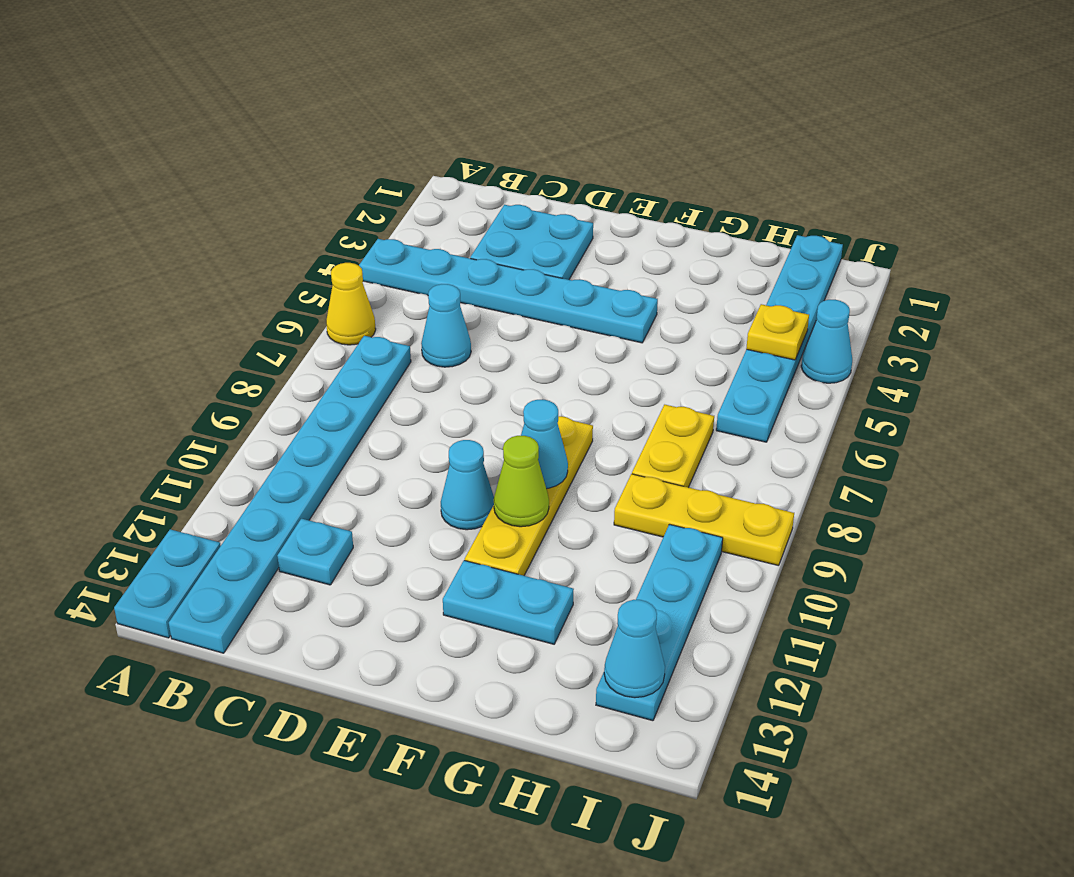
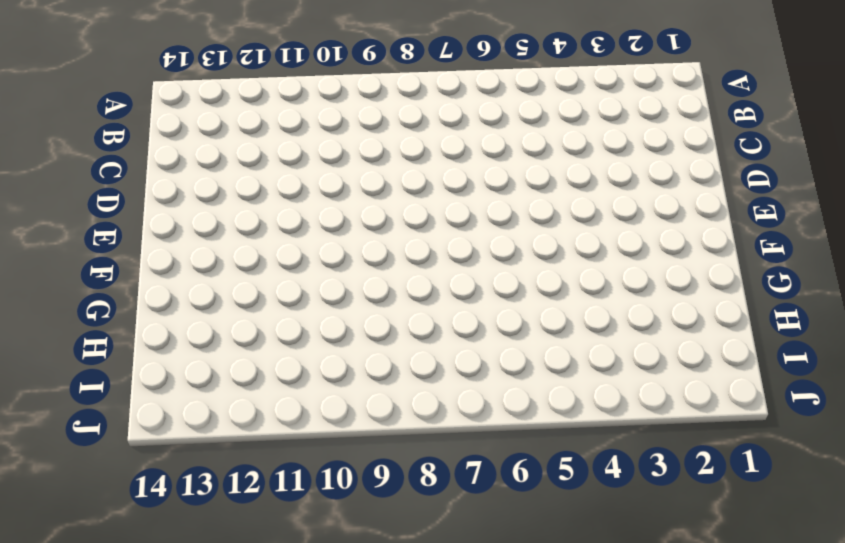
none -> cyan 1x6 plate [359,239,658,343]
none -> yellow 1x1 cone [326,263,376,345]
none -> cyan 1x2 plate [114,529,221,638]

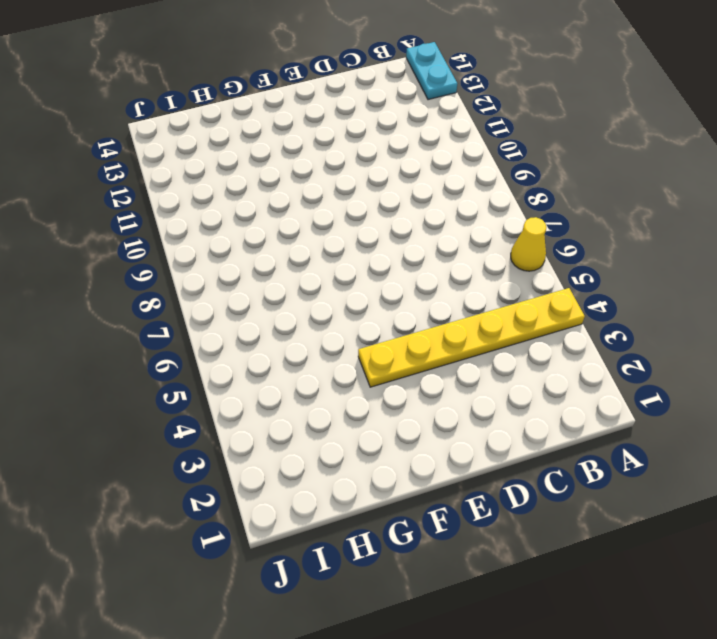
yellow 1x6 plate [358,288,585,387] -> cyan 1x6 plate [359,239,658,343]
none -> cyan 1x8 plate [169,336,411,653]
none -> cyan 2x2 plate [470,205,593,280]
none -> cyan 1x1 cone [421,284,471,367]

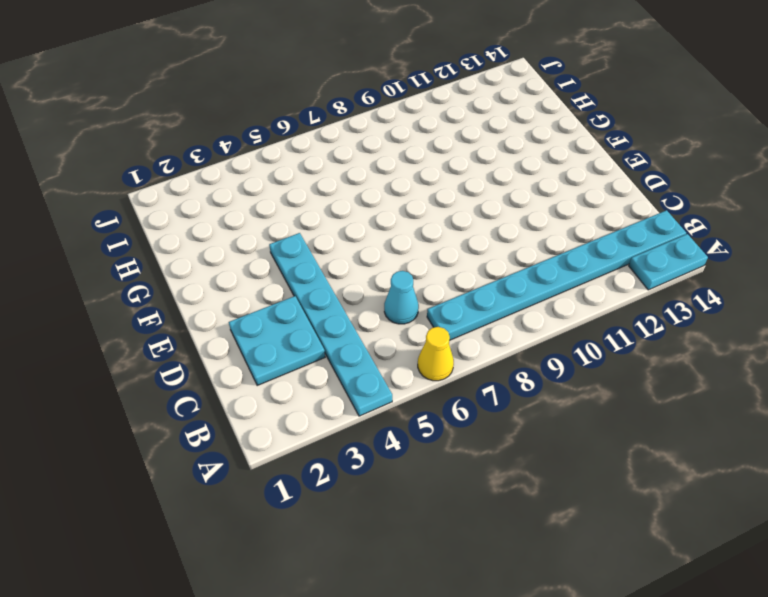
none -> cyan 1x1 plate [277,519,353,585]
none -> cyan 1x1 cone [441,440,494,530]
none -> yellow 1x4 plate [465,416,593,576]

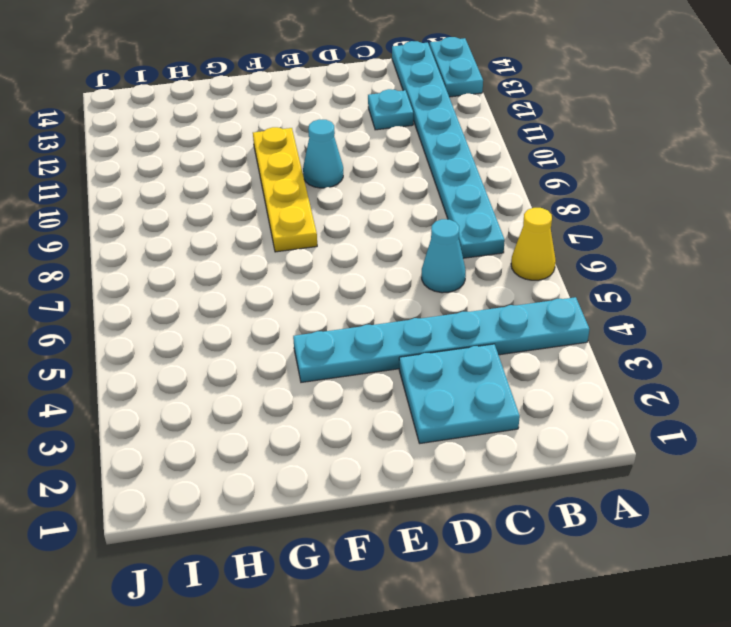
none -> cyan 1x2 plate [443,560,574,644]
none -> yellow 1x2 plate [632,405,714,487]
none -> yellow 1x3 plate [614,474,794,566]

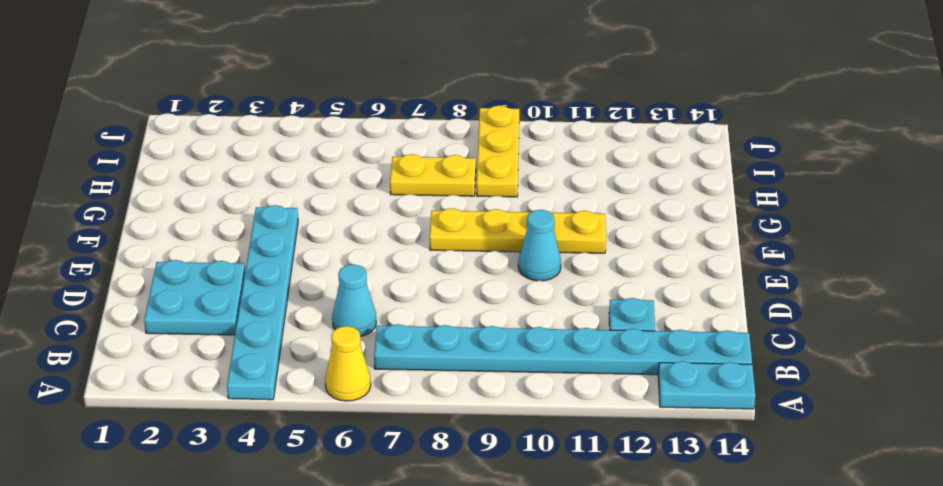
none -> cyan 1x2 plate [443,560,574,644]
none -> cyan 1x6 plate [716,235,843,442]
none -> cyan 1x4 plate [596,524,723,721]

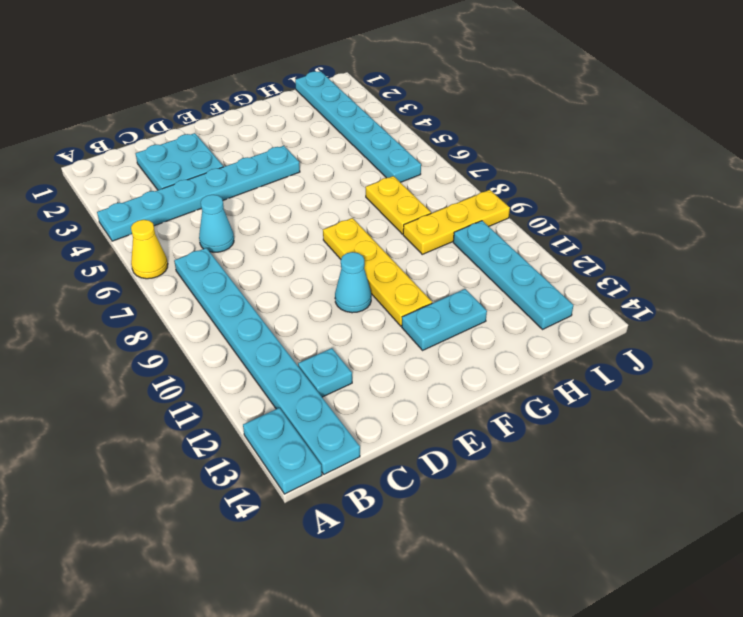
none -> cyan 1x1 cone [801,300,852,383]
none -> cyan 1x1 cone [521,400,568,489]
none -> lime 1x1 cone [494,436,549,527]

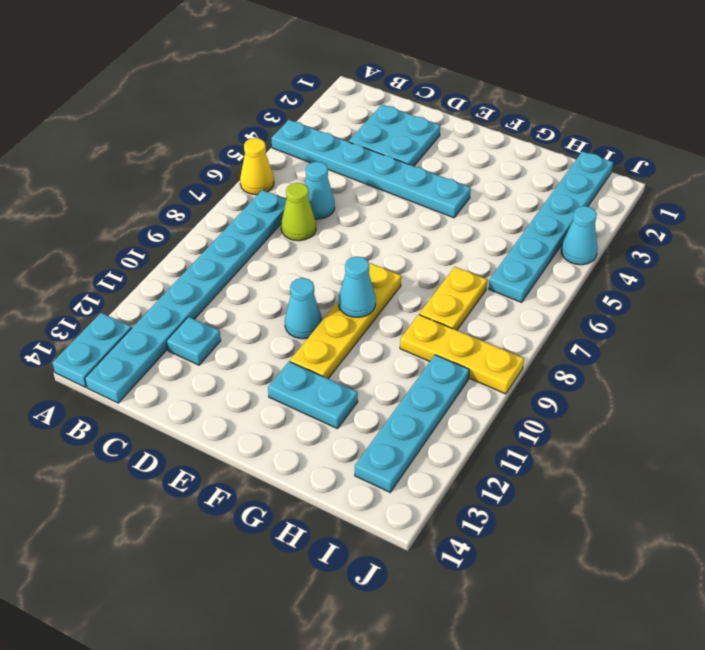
lime 1x1 cone [281,183,316,241] -> lime 1x1 cone moved to [494,436,549,527]
none -> yellow 1x1 plate [746,304,809,360]
none -> cyan 1x1 cone [604,600,665,698]

